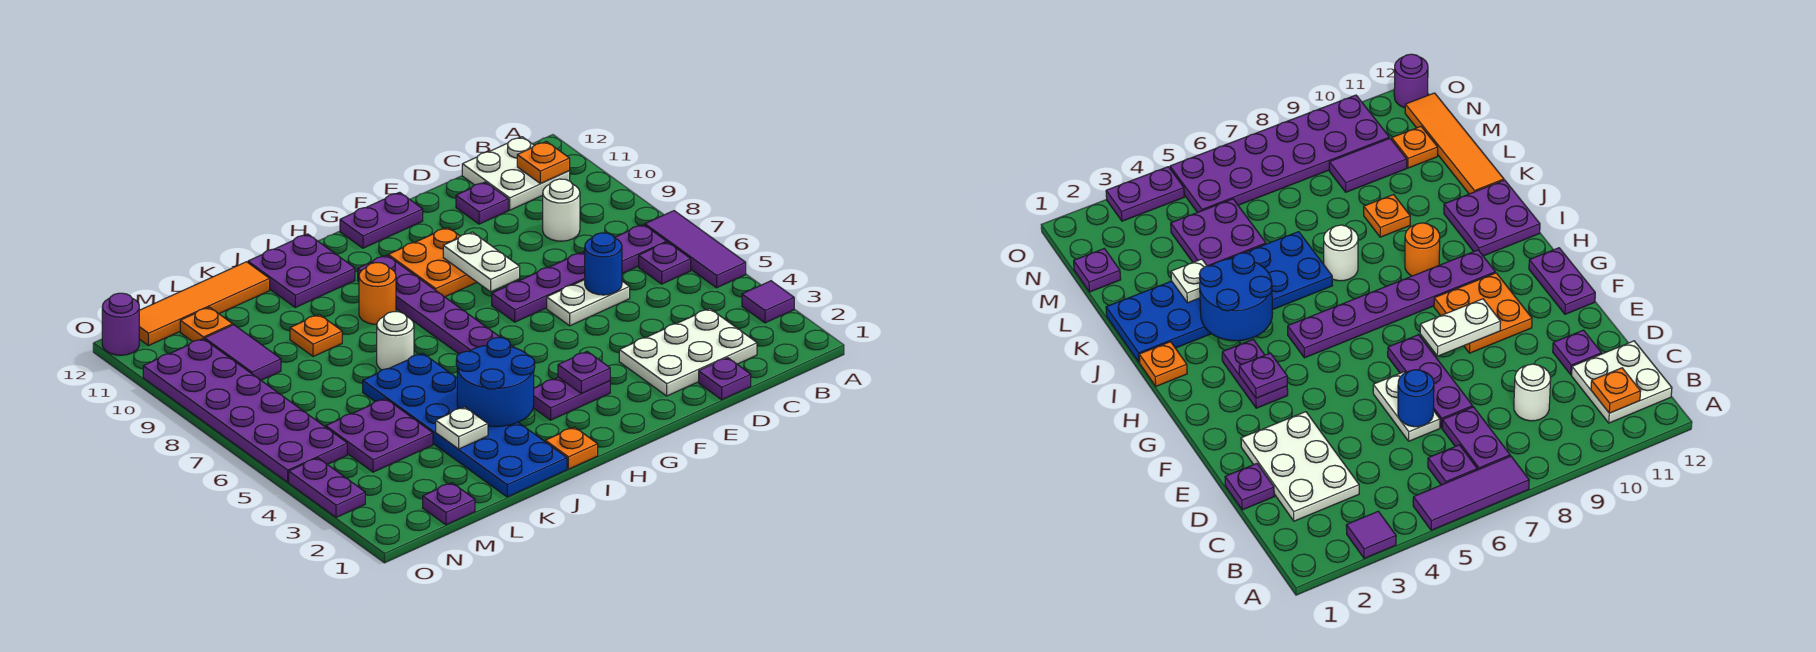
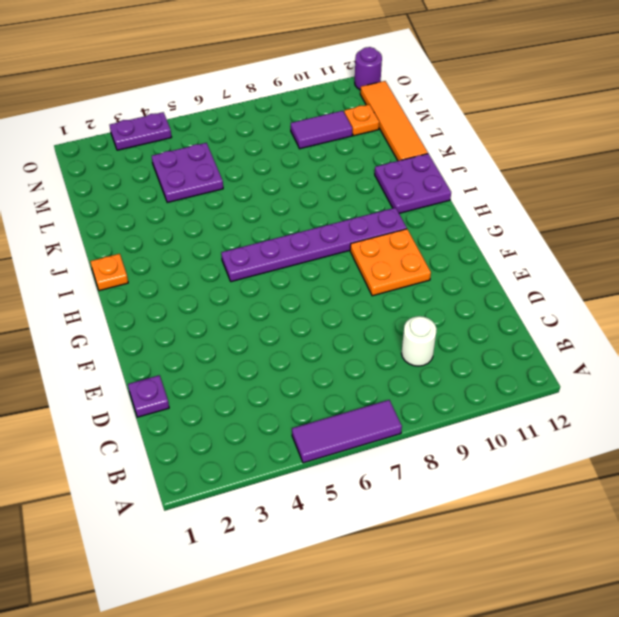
none -> purple 1x1 tile [742,281,794,323]
none -> purple 1x1 plate [639,242,691,284]
none -> purple 1x2 plate [584,224,667,273]
none -> white 2x2 plate [462,137,570,210]

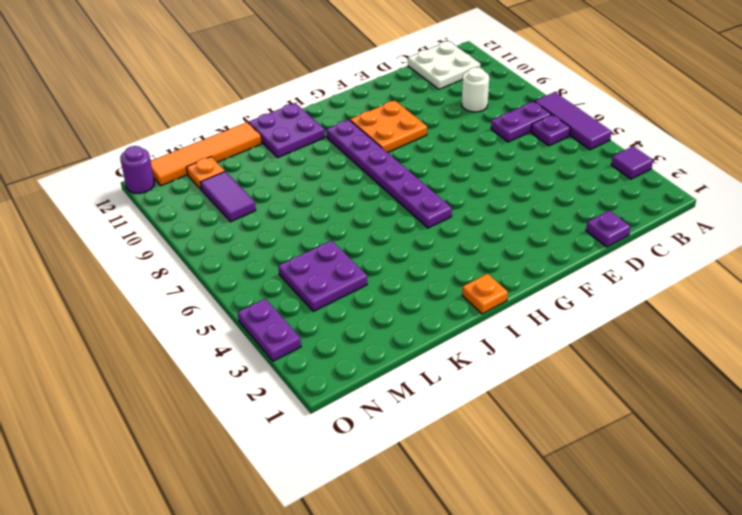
none -> white 2x3 plate [619,309,757,396]
none -> white 1x2 plate [547,280,630,326]
none -> purple 1x3 plate [492,252,585,322]
none -> purple 1x1 plate [456,182,508,224]

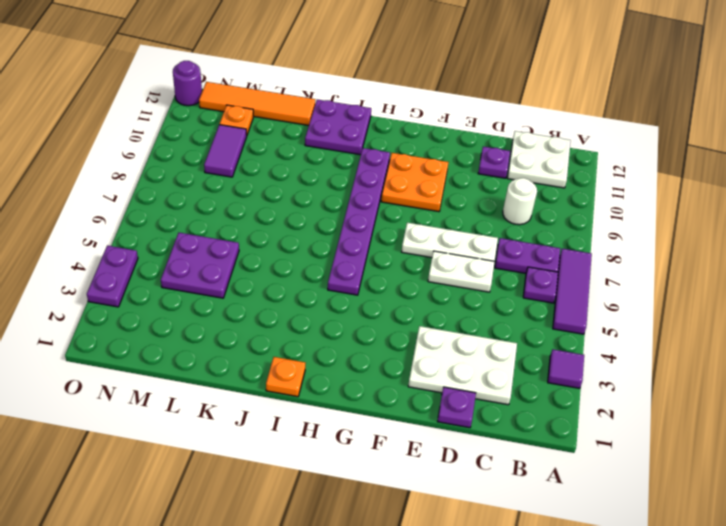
white 1x3 plate [402,223,498,261] -> purple 1x3 plate [492,252,585,322]
none -> purple 1x2 plate [340,192,423,248]
none -> purple 1x2 plate [533,377,610,420]
none -> orange 1x1 round brick [359,263,396,324]
none -> blue 2x6 plate [363,353,567,497]

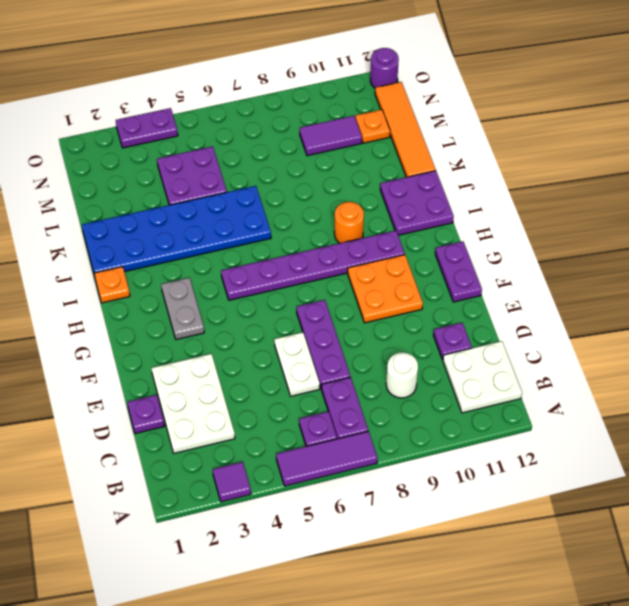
grey 1x2 plate [161,278,204,340] -> purple 1x2 plate [533,377,610,420]
none -> white 1x1 round brick [377,312,414,370]
none -> orange 1x1 plate [290,315,342,357]
none -> purple 1x1 plate [423,483,475,525]
none -> purple 2x6 plate [143,339,347,482]

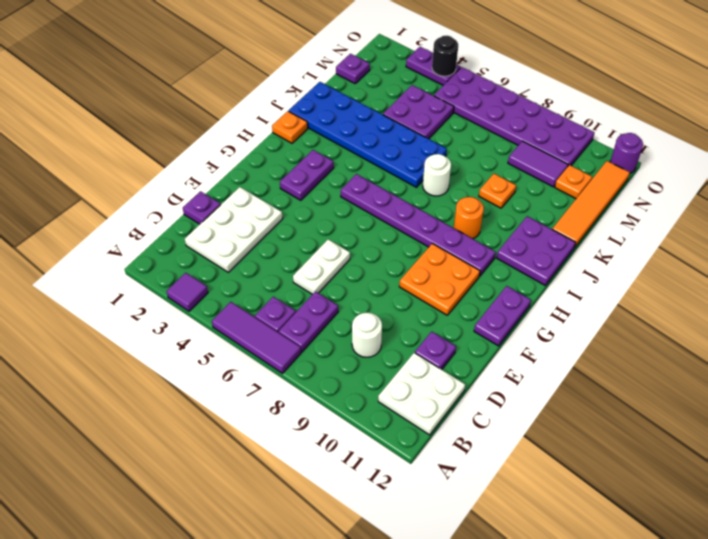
black 1x1 round brick [432,36,458,76] -> none
none -> purple 1x3 plate [492,252,585,322]
none -> orange 1x1 plate [517,141,570,183]
none -> blue 1x1 round brick [585,233,622,295]
none -> white 1x2 plate [443,232,520,292]

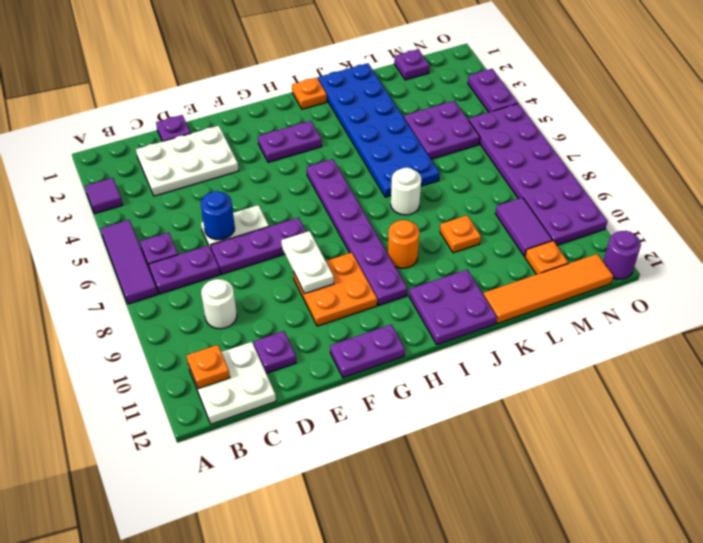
none -> purple 1x1 plate [558,351,610,394]
none -> blue 2x2 round brick [456,337,535,426]
none -> white 1x1 plate [436,407,488,449]

